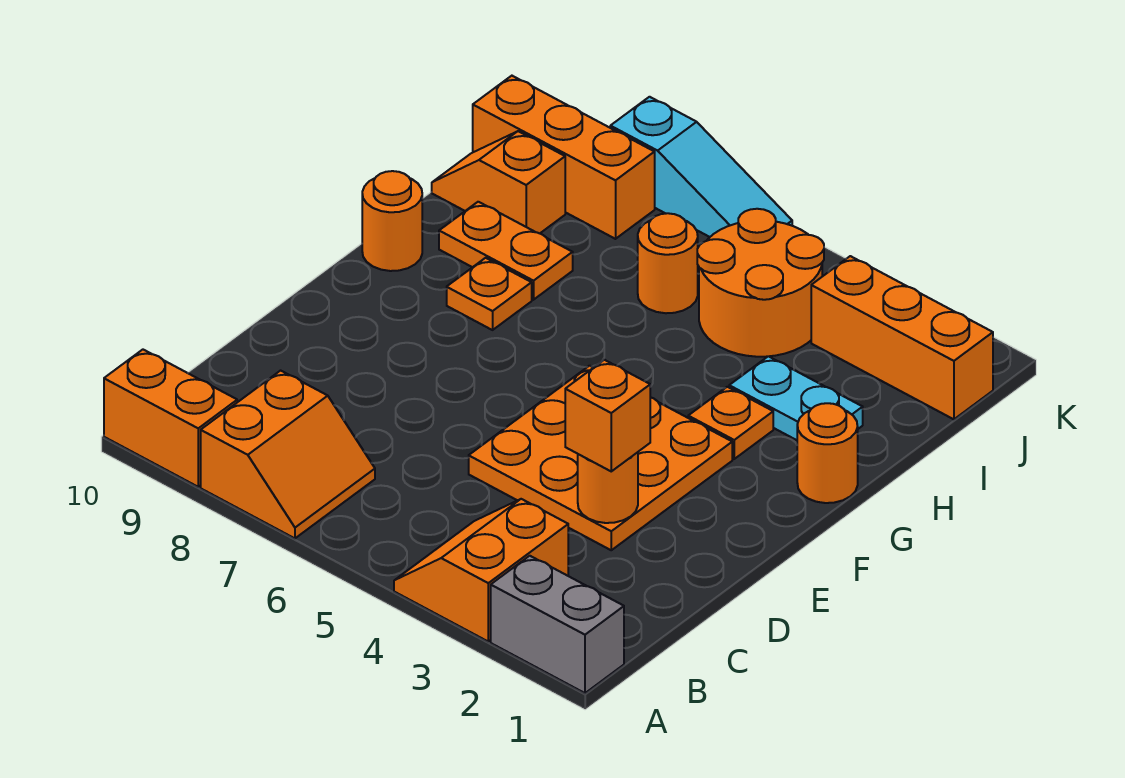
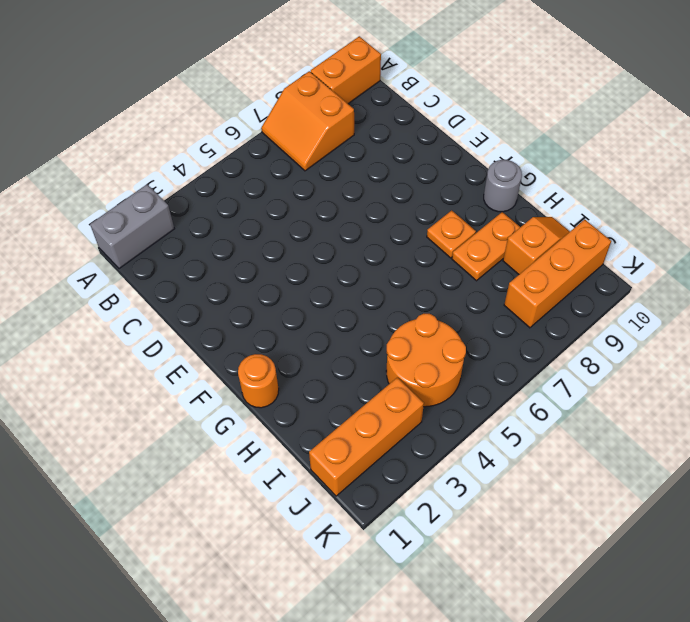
grey 1x1 round brick [484,160,522,212] -> orange 1x1 round brick [362,171,422,271]
none -> orange 2x2 slope [394,499,568,641]
none -> orange 3x3 plate [469,366,732,550]
none -> orange 1x1 plate [688,387,773,459]

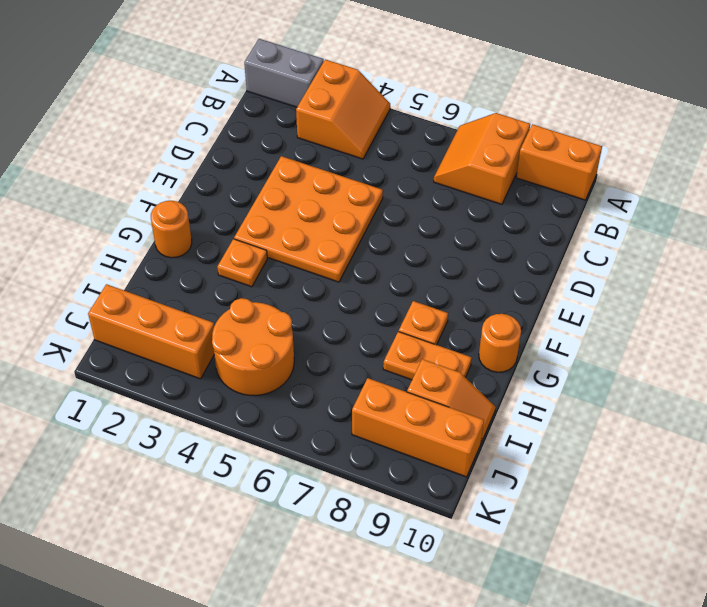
none -> cyan 1x2 plate [729,356,863,440]
none -> orange 1x1 round brick [638,213,698,313]
none -> cyan 1x3 slope [610,97,792,237]

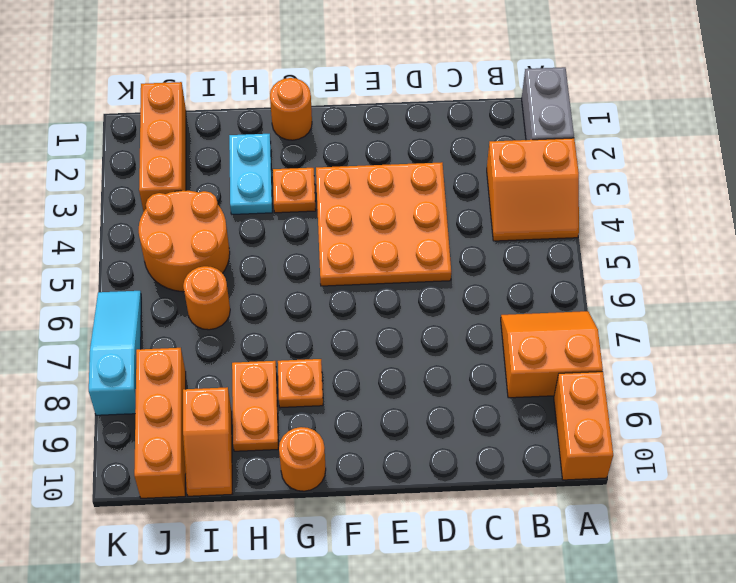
none -> orange 1x1 round brick [578,452,638,523]
none -> orange 1x1 brick [565,360,650,471]

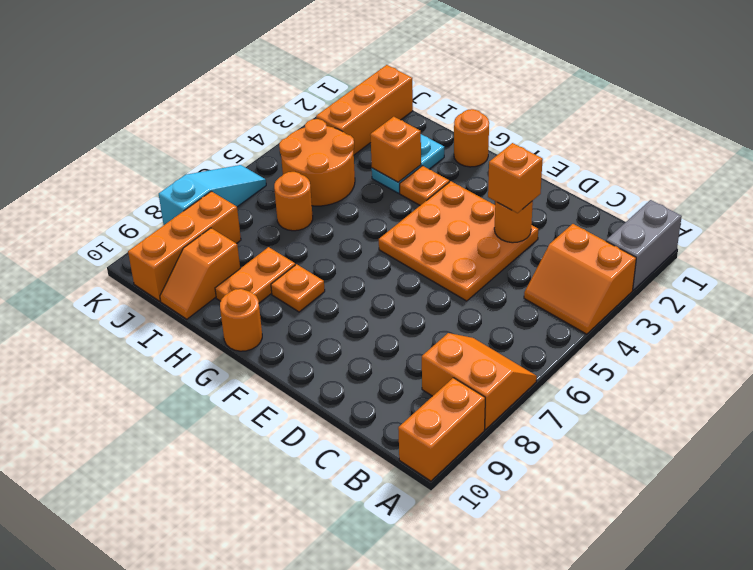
orange 1x1 brick [370,117,421,182] -> none

